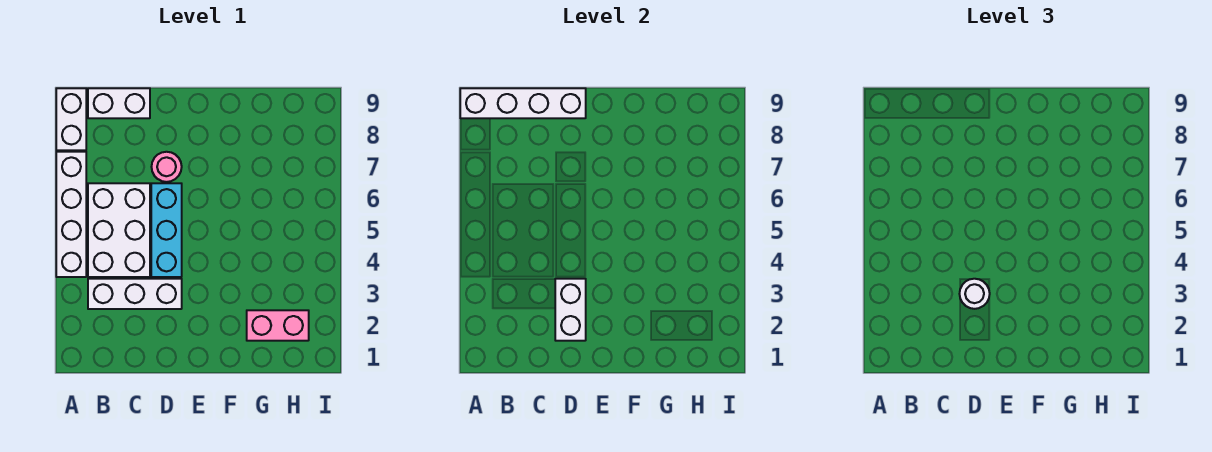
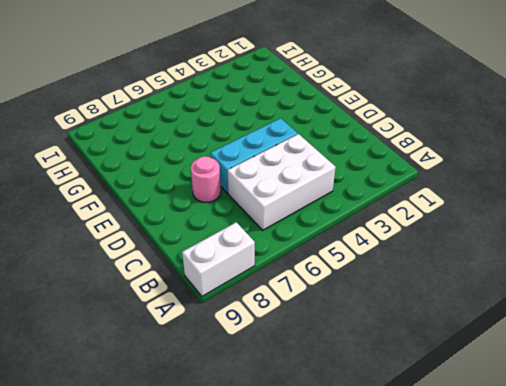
none -> white 1x4 brick [56,152,86,277]
none -> white 1x3 brick [88,279,182,309]

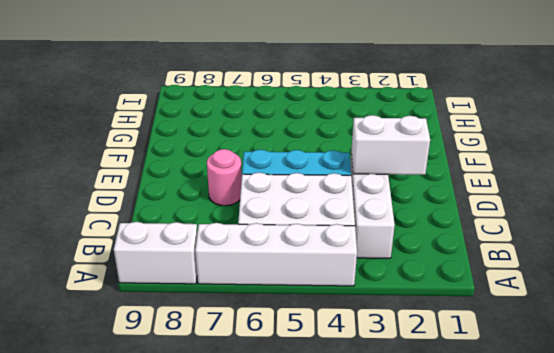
none -> white 1x2 brick [88,88,150,118]
none -> pink 1x2 brick [247,310,309,341]

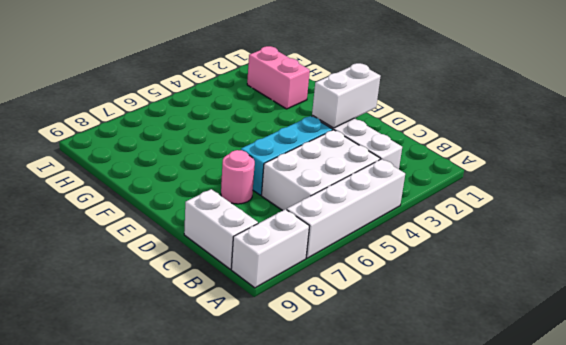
none -> white 1x4 brick [460,88,586,118]
none -> white 1x1 round brick [960,279,990,309]

